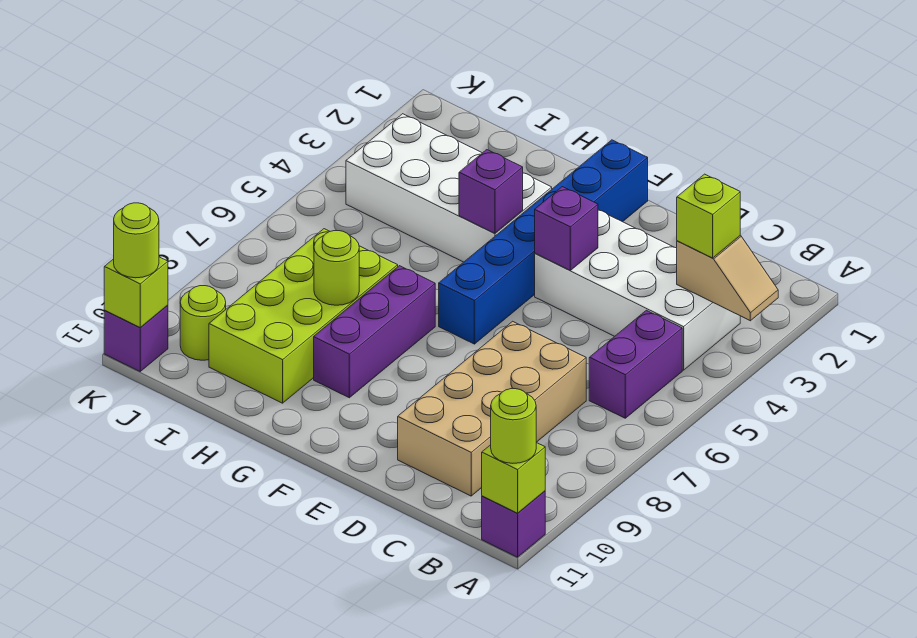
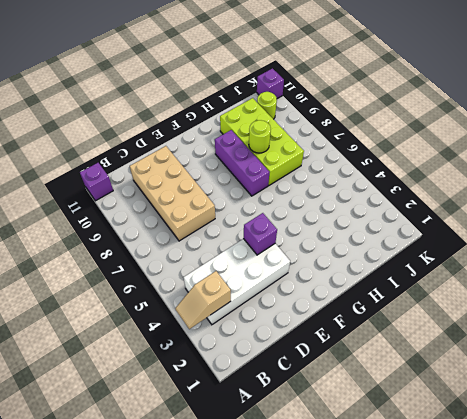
none -> purple 1x2 brick [589,310,682,418]
none -> blue 1x6 brick [439,140,648,344]
none -> white 2x4 brick [346,114,552,262]

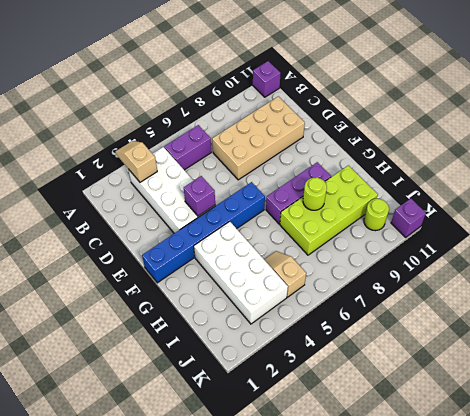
tan 1x2 slope [264,251,306,297] -> none
none -> lime 1x1 brick [482,443,545,513]
none -> purple 1x1 brick [459,150,523,233]
none -> lime 1x1 brick [104,257,168,328]

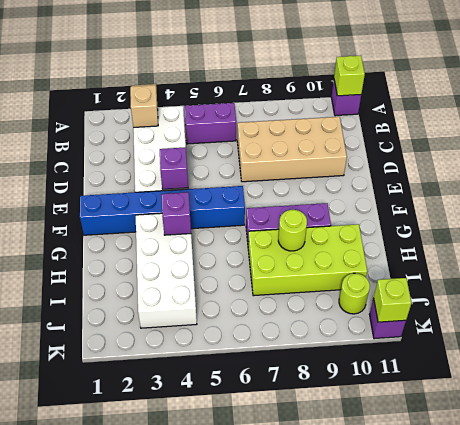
none -> lime 1x1 round brick [491,389,536,463]
none -> lime 1x1 brick [677,174,740,258]
none -> lime 1x1 round brick [114,203,159,278]

